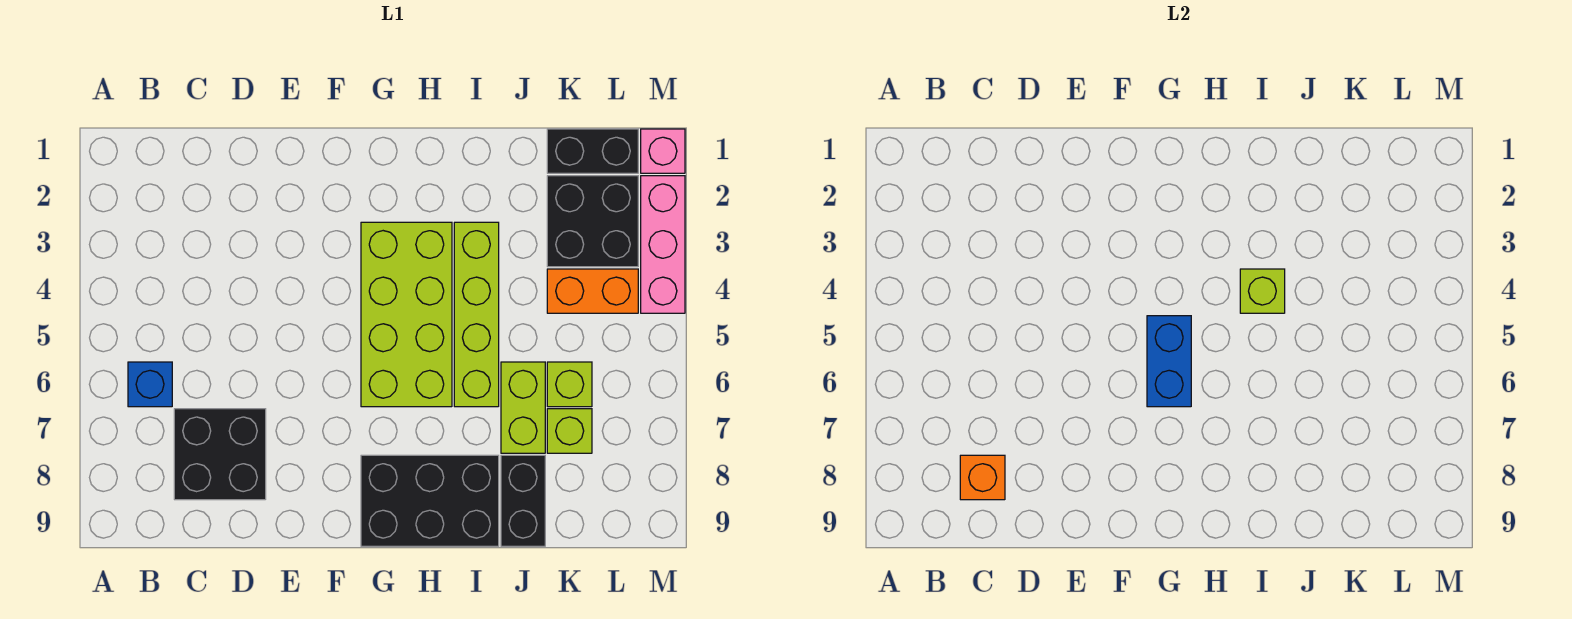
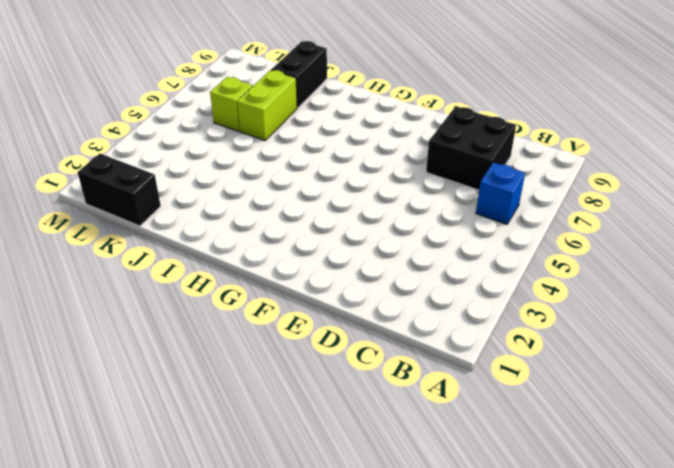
none -> lime 2x4 brick [361,222,452,407]
none -> black 2x3 brick [361,455,499,546]
none -> lime 1x4 brick [454,222,499,407]

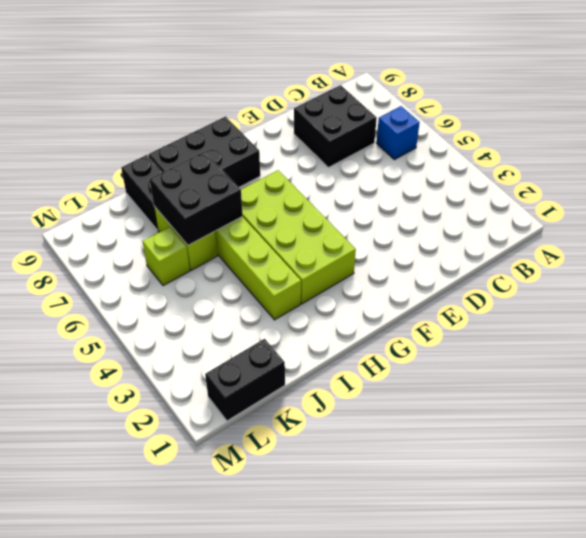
black 2x2 brick [150,151,243,245] -> black 2x2 brick moved to [547,176,638,267]
none -> orange 1x2 brick [547,269,638,313]
none -> lime 1x1 brick [547,409,592,453]
none -> pink 1x1 brick [641,129,685,173]

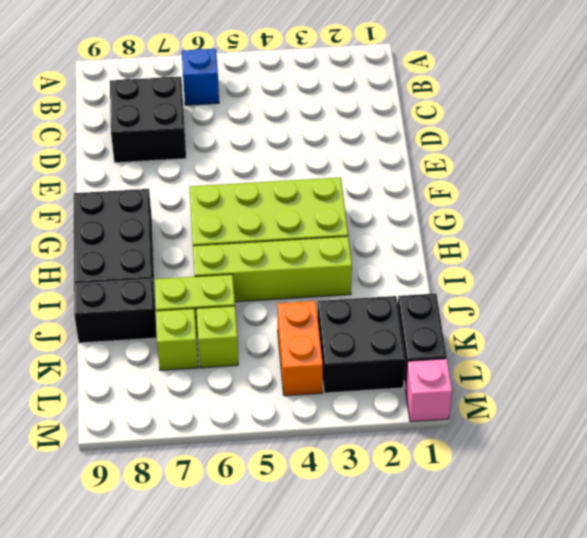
none -> pink 1x3 brick [641,176,685,313]
none -> orange 1x1 brick [960,455,1005,500]
none -> blue 1x2 brick [1147,316,1191,407]

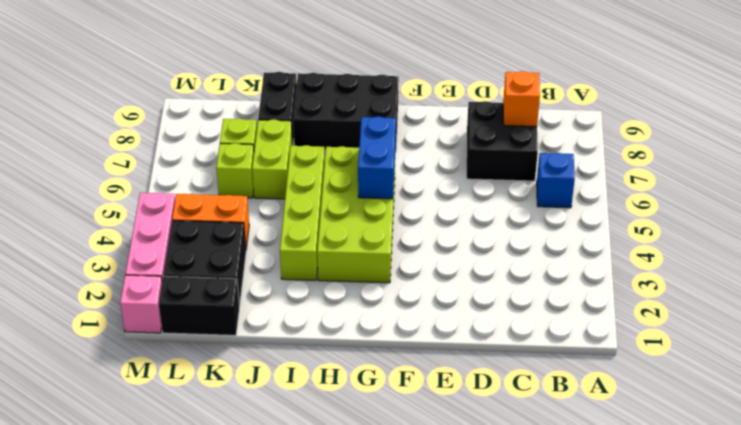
none -> lime 1x1 brick [1240,269,1285,313]

